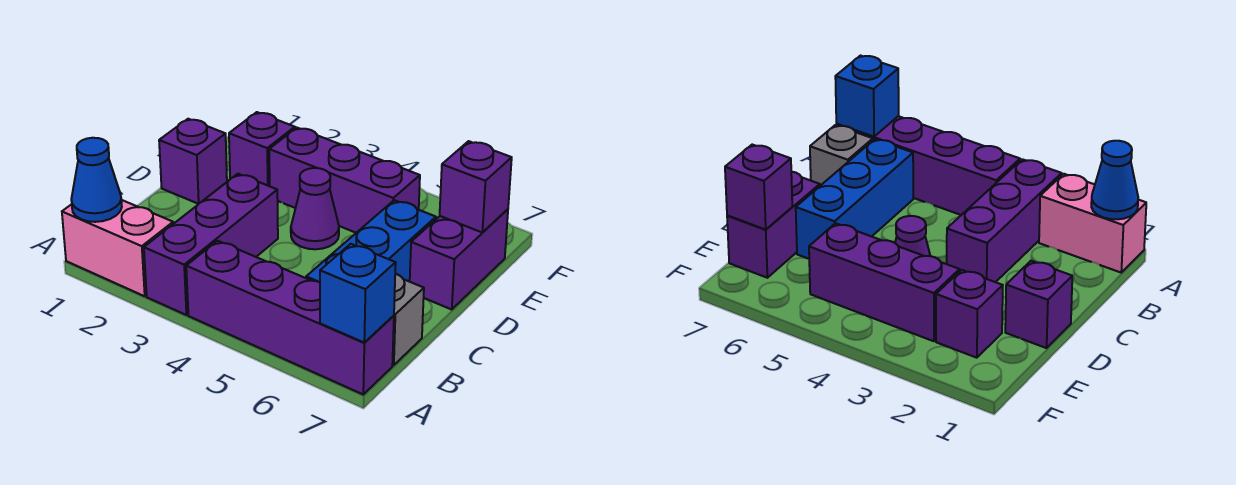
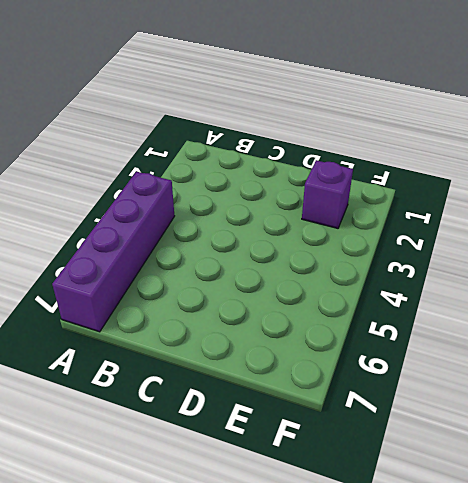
none -> pink 1x2 brick [62,200,173,296]
none -> purple 1x3 brick [144,174,278,315]
none -> blue 1x3 brick [306,200,436,282]

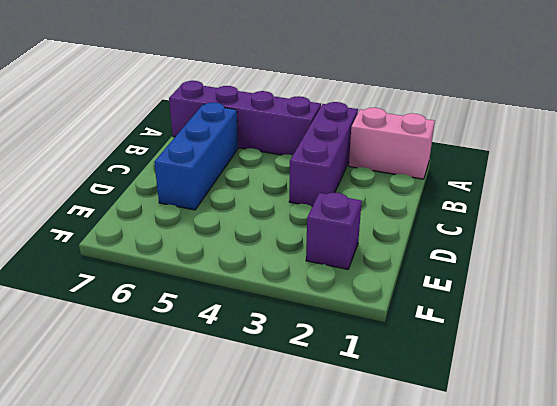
none -> grey 1x1 brick [392,274,424,365]
none -> purple 1x1 brick [159,119,227,204]
none -> purple 1x1 cone [291,168,339,249]

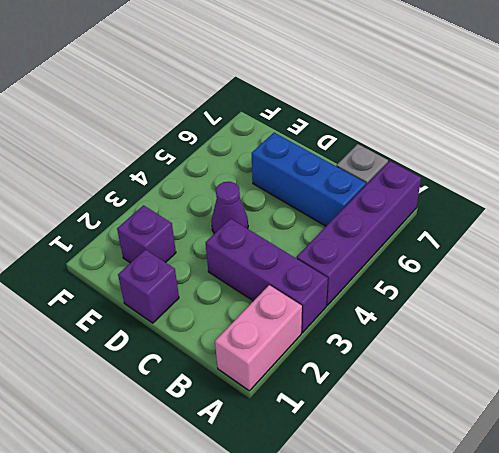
none -> purple 1x2 brick [410,209,508,309]
none -> purple 1x3 brick [269,128,420,233]
none -> blue 1x1 cone [71,138,122,222]

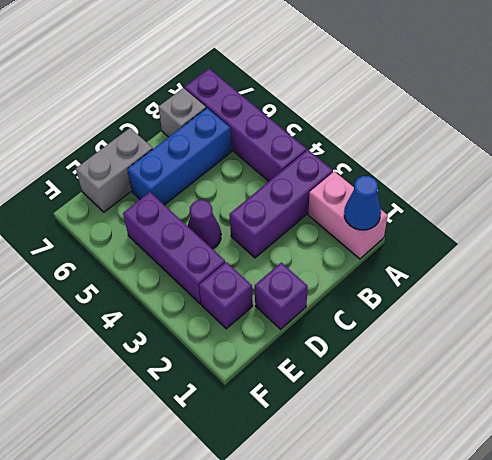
grey 1x2 brick [76,128,153,212] -> purple 1x2 brick [410,209,508,309]
none -> blue 1x1 brick [320,244,396,342]
none -> purple 1x1 brick [440,141,512,233]

